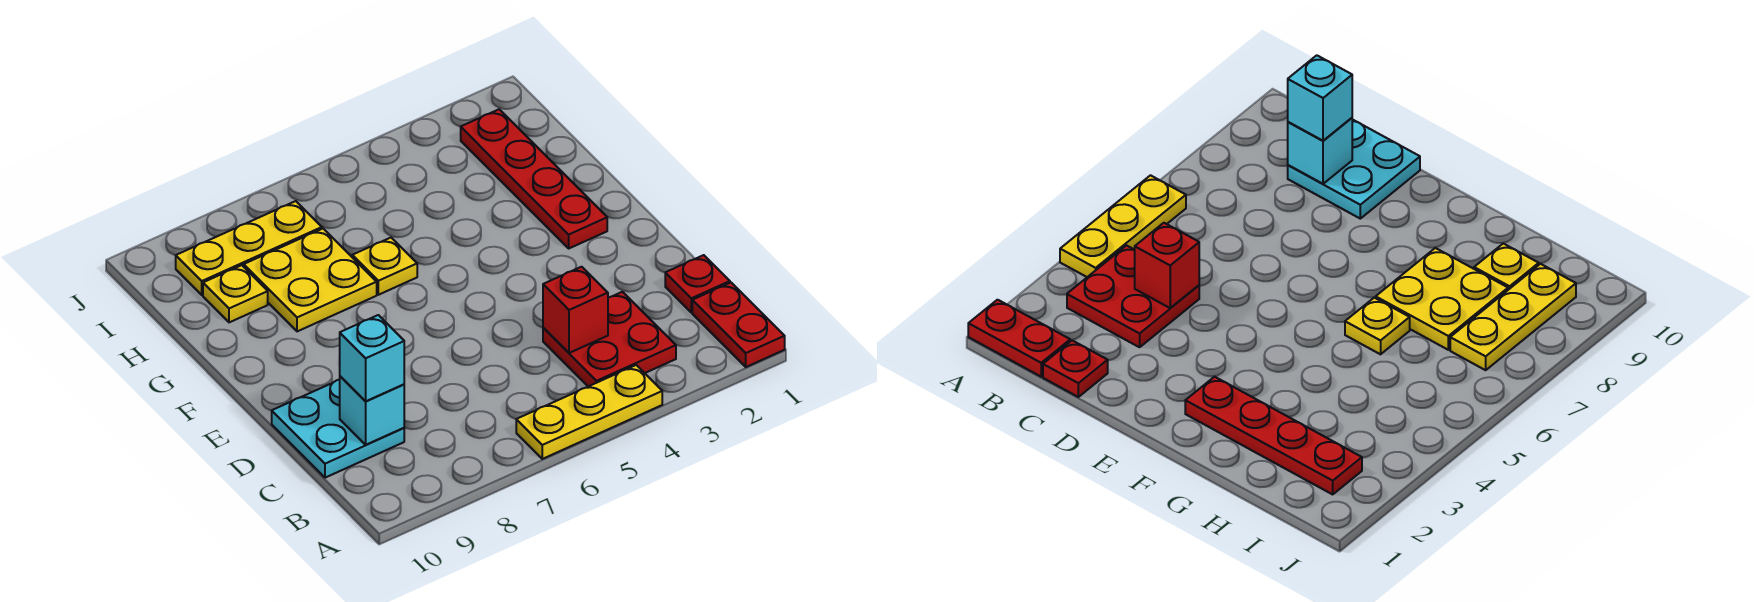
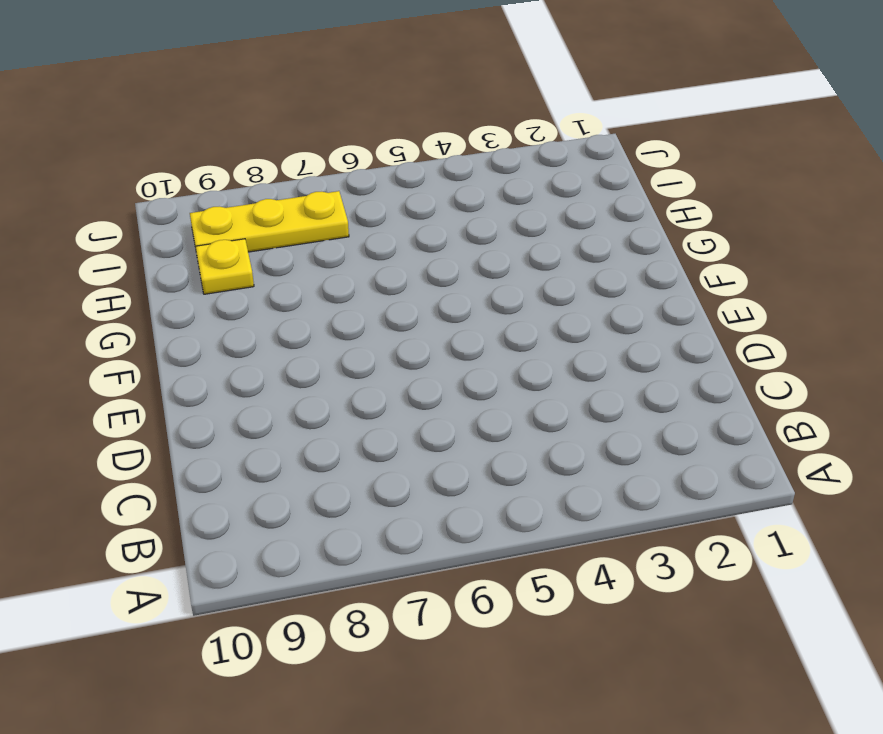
none -> red 1x2 plate [692,283,785,367]
none -> yellow 1x3 plate [516,365,662,459]
none -> red 2x2 plate [543,292,676,386]

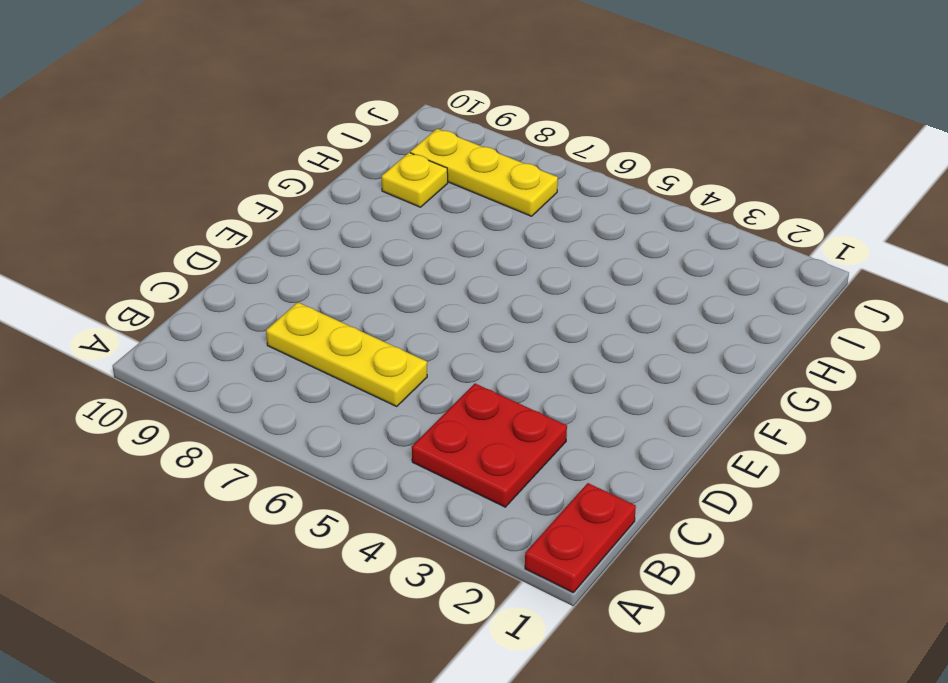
yellow 1x3 plate [266,302,427,406] -> yellow 1x3 plate moved to [516,365,662,459]
none -> red 1x1 plate [665,255,730,312]
none -> cyan 2x2 plate [272,380,404,478]
none -> red 1x4 plate [461,109,607,248]

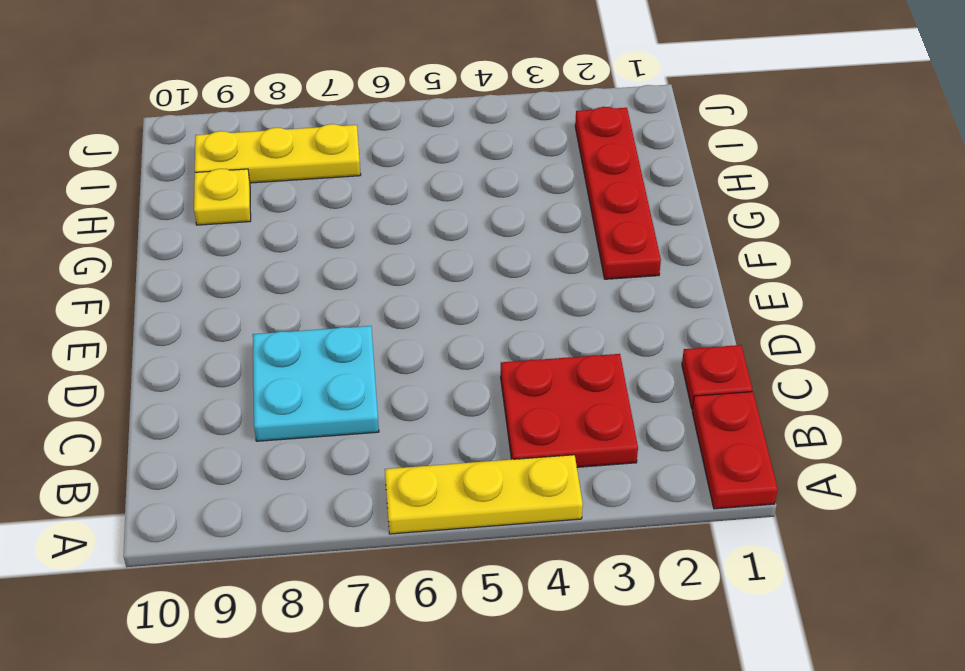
cyan 2x2 plate [253,326,379,441] -> cyan 2x2 plate moved to [272,380,404,478]
none -> yellow 1x1 plate [352,238,417,295]
none -> yellow 2x2 plate [244,229,377,331]
none -> red 1x1 brick [543,267,608,353]

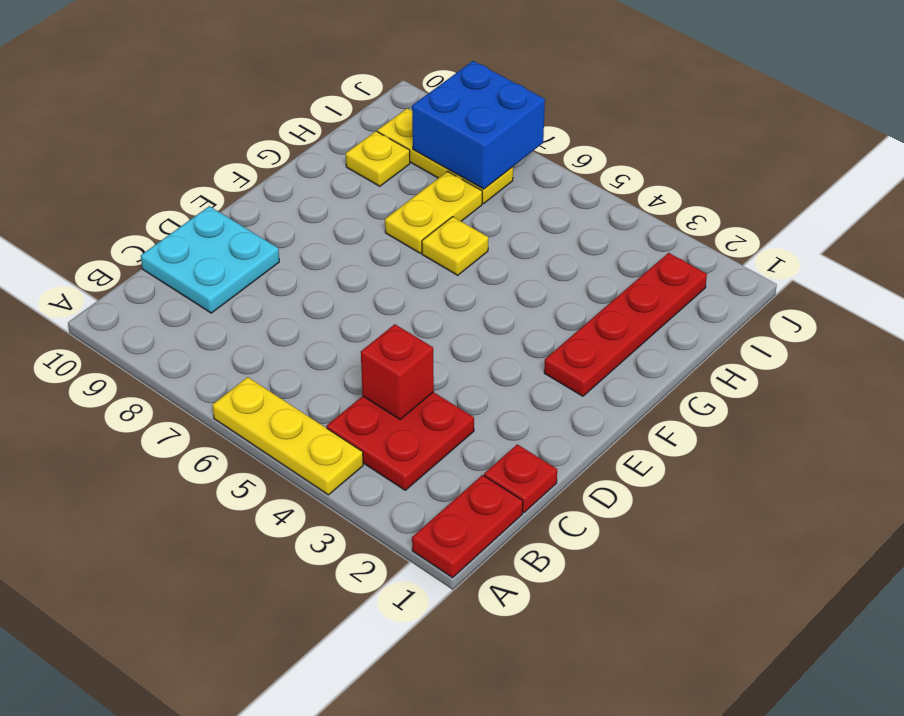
yellow 1x2 plate [385,171,482,253] -> yellow 2x2 plate [244,229,377,331]
blue 2x2 brick [412,61,545,189] -> none
none -> cyan 1x1 brick [340,376,404,445]
none -> cyan 1x1 brick [340,315,404,401]

